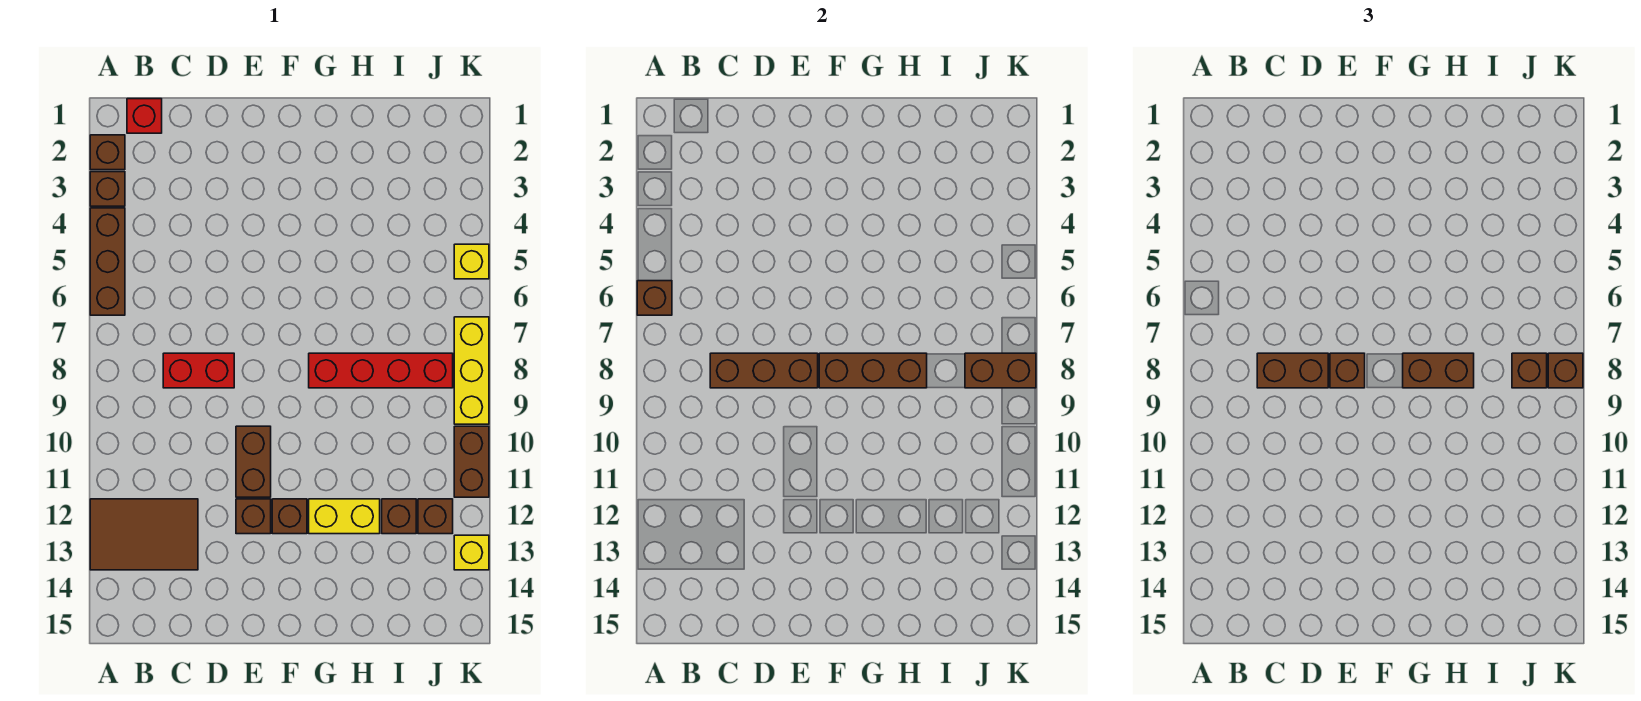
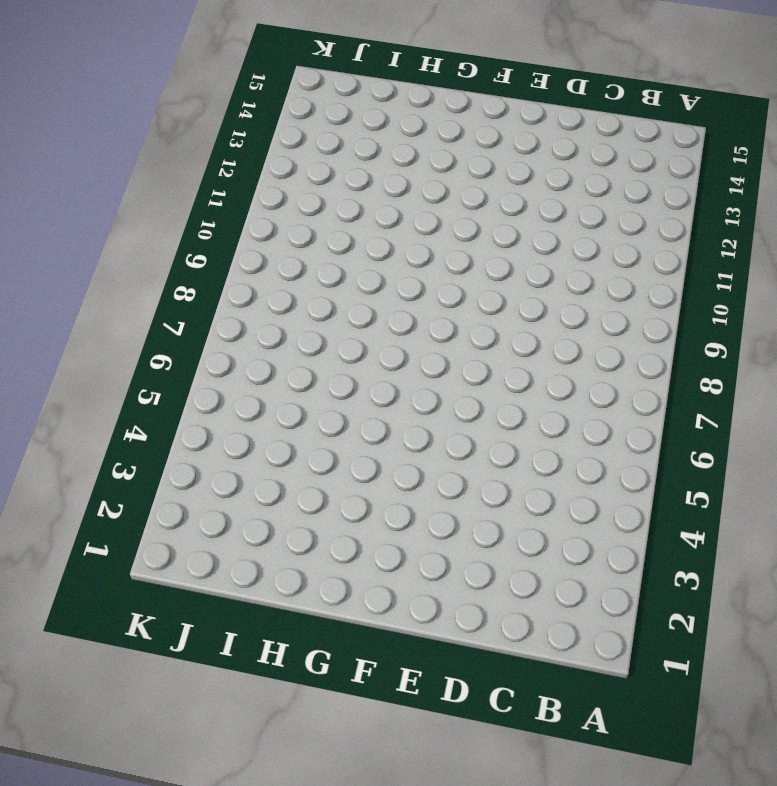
none -> brown 1x1 brick [90,135,125,170]
none -> brown 1x1 brick [90,172,125,206]
none -> brown 1x3 brick [90,208,125,315]

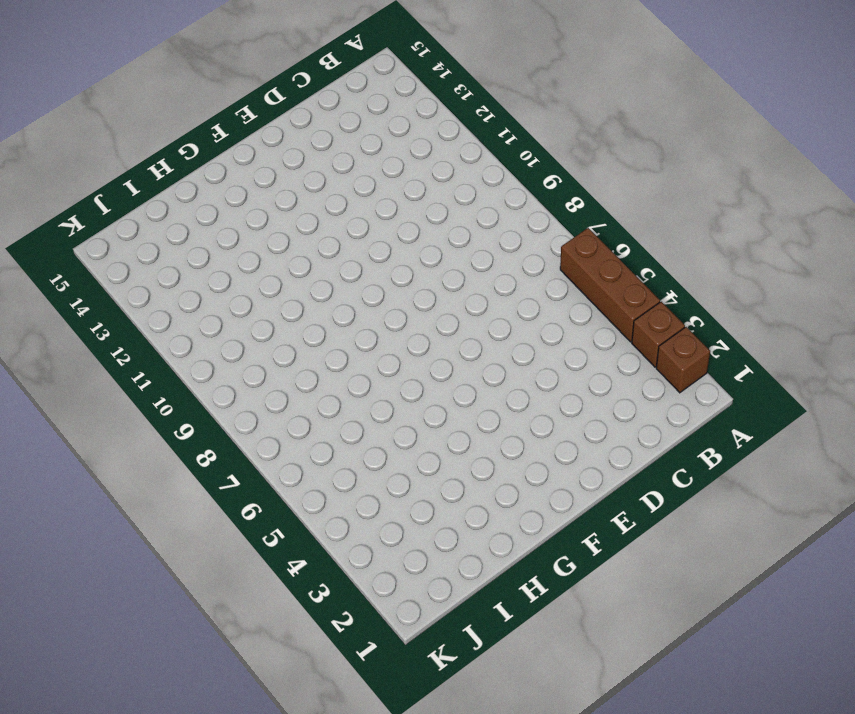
none -> brown 2x3 tile [90,499,198,570]
none -> red 1x1 brick [127,99,162,133]
none -> red 1x2 brick [163,353,234,388]

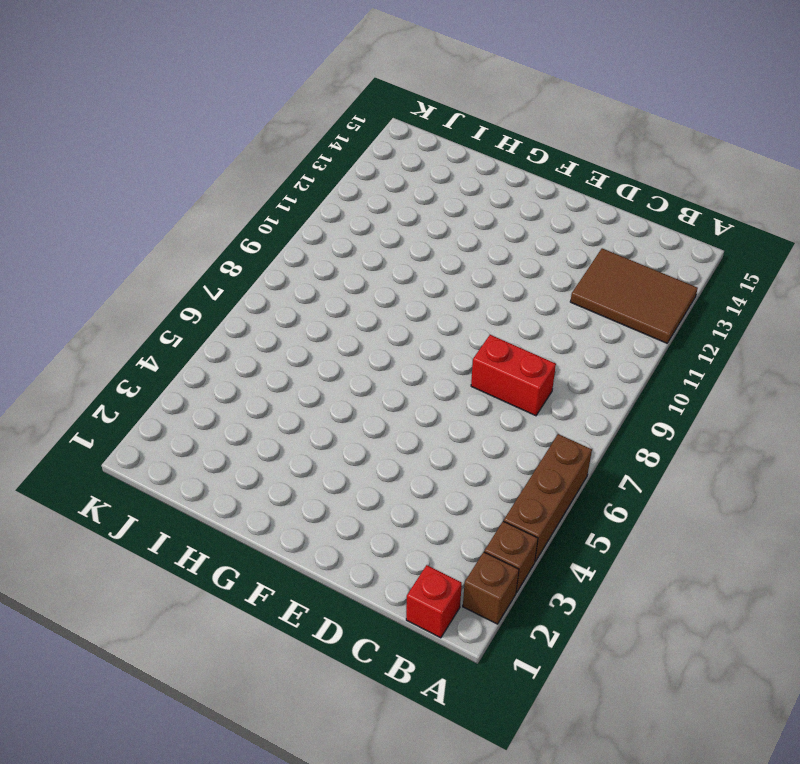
none -> brown 1x2 brick [236,426,271,497]
none -> brown 1x1 brick [236,499,271,534]
none -> brown 1x1 brick [272,499,307,534]

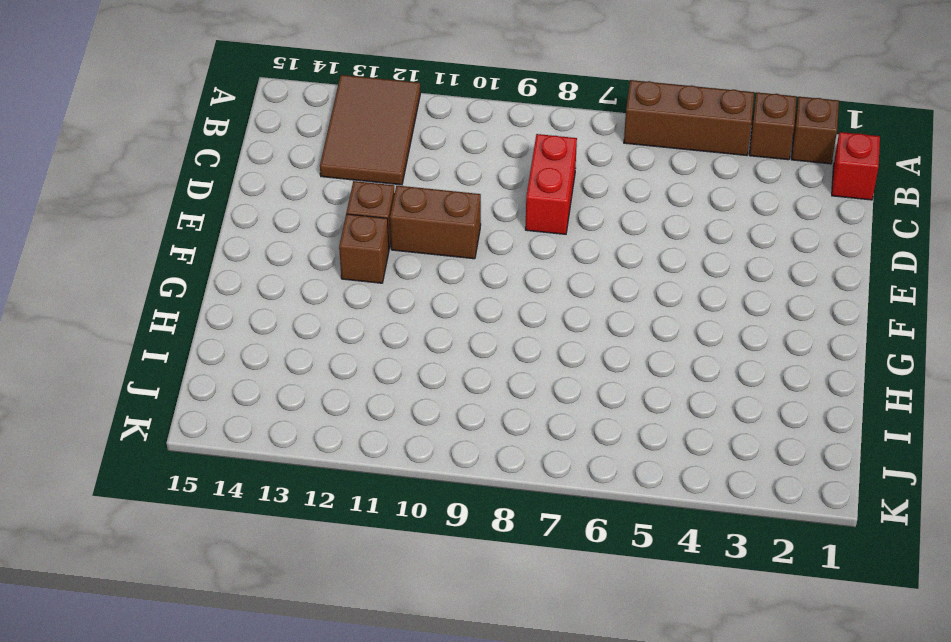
none -> red 1x4 brick [309,353,453,388]
none -> yellow 1x2 brick [309,499,380,534]
none -> brown 1x1 brick [382,499,416,534]

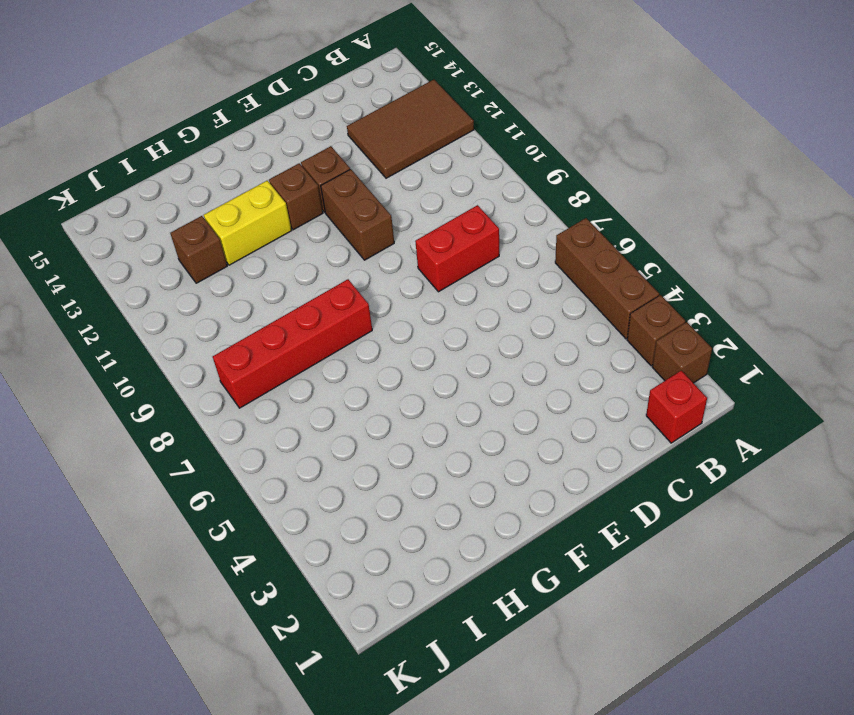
none -> brown 1x1 brick [418,499,453,534]
none -> yellow 1x1 brick [454,244,489,279]
none -> yellow 1x3 brick [454,317,489,424]

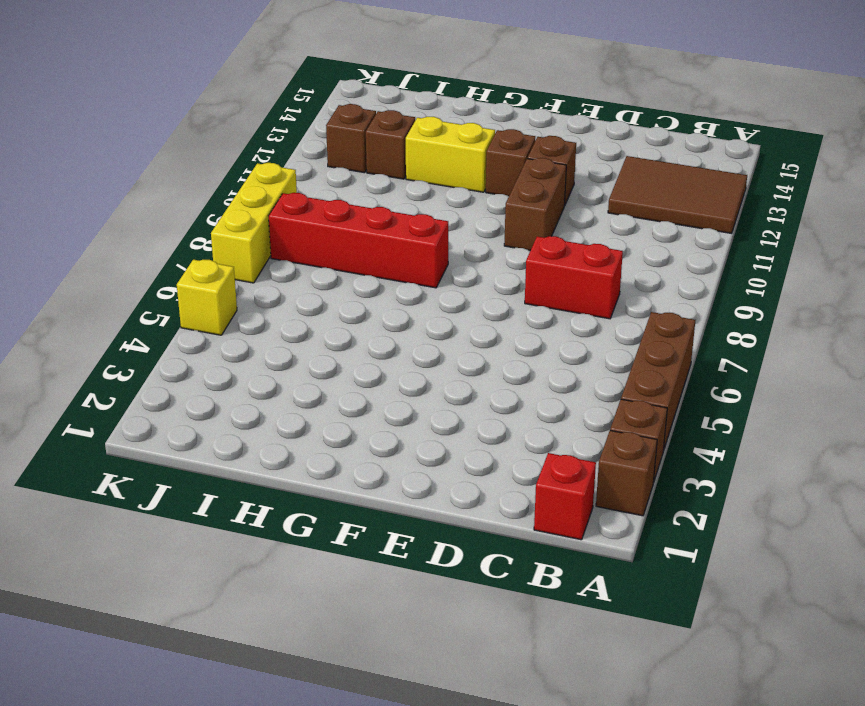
none -> brown 1x2 brick [454,426,489,497]
none -> yellow 1x1 brick [454,535,489,570]
none -> brown 1x1 brick [637,281,672,315]

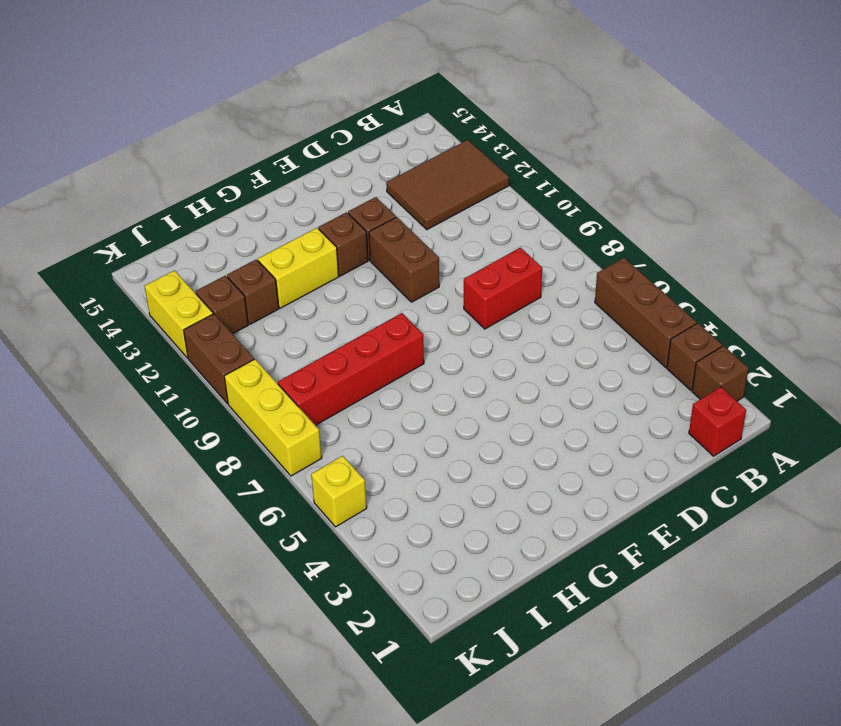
yellow 1x2 brick [144,270,213,358] -> yellow 1x1 brick [454,535,489,570]
none -> brown 1x1 brick [637,281,672,315]
none -> brown 1x3 brick [710,353,818,388]
none -> brown 1x3 brick [819,353,927,388]

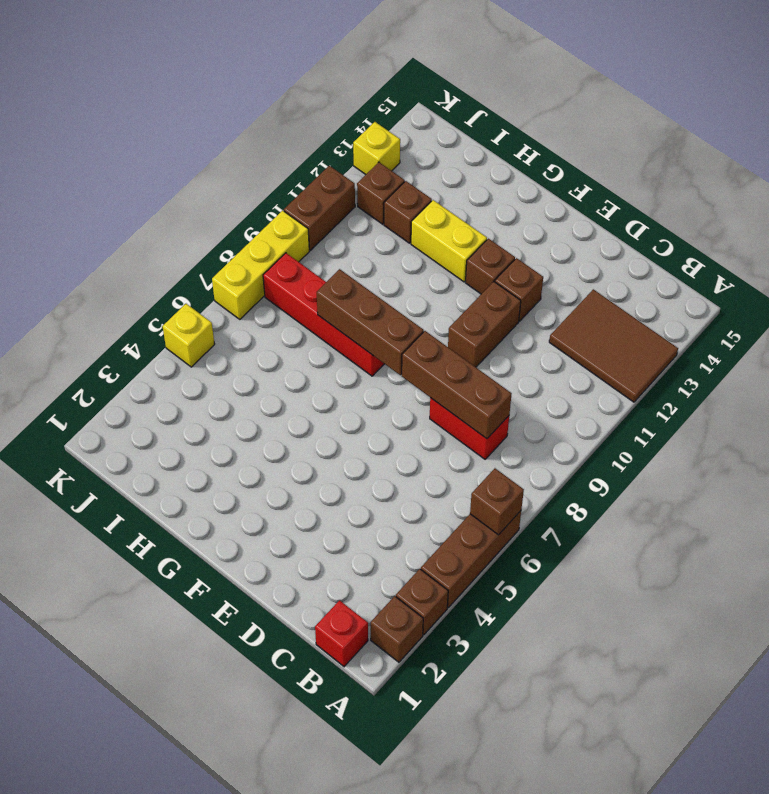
none -> brown 1x2 brick [965,353,1036,388]
none -> brown 1x2 brick [1257,353,1328,388]
none -> brown 1x1 brick [1330,353,1365,388]

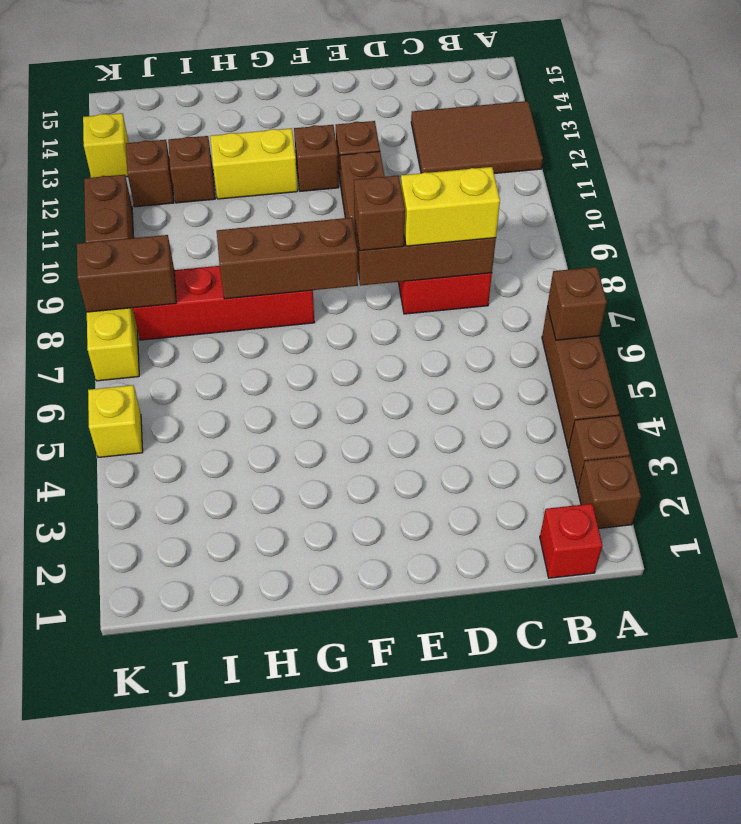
yellow 1x2 brick [401,167,500,246] -> brown 1x2 brick [1257,353,1328,388]
none -> brown 1x2 brick [1403,353,1474,388]
none -> brown 1x1 brick [1512,353,1547,388]
none -> brown 1x1 brick [1548,353,1583,388]

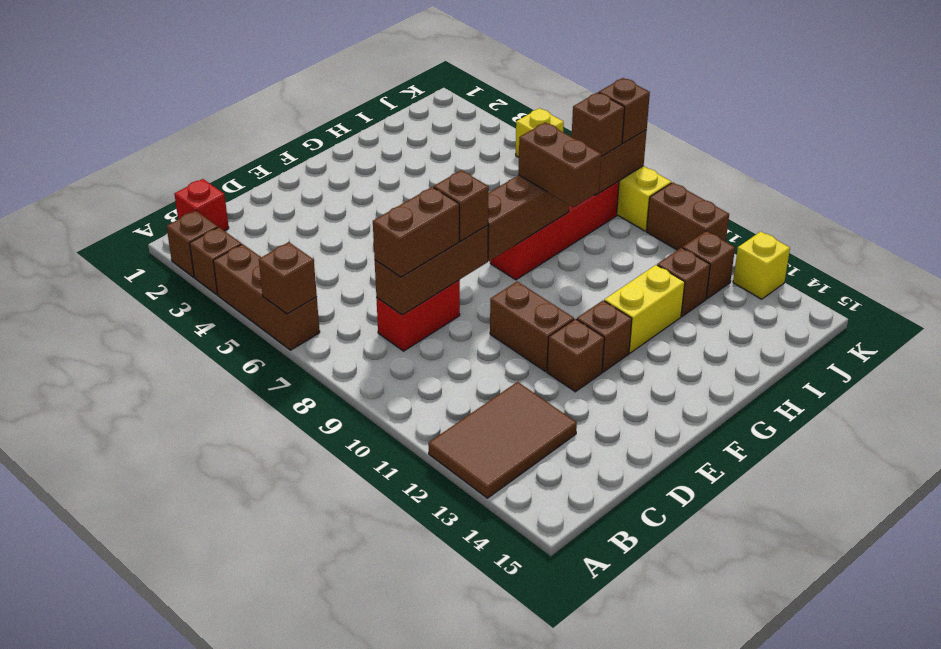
brown 1x2 brick [518,122,601,207] -> brown 1x2 brick turned to [1403,353,1474,388]

